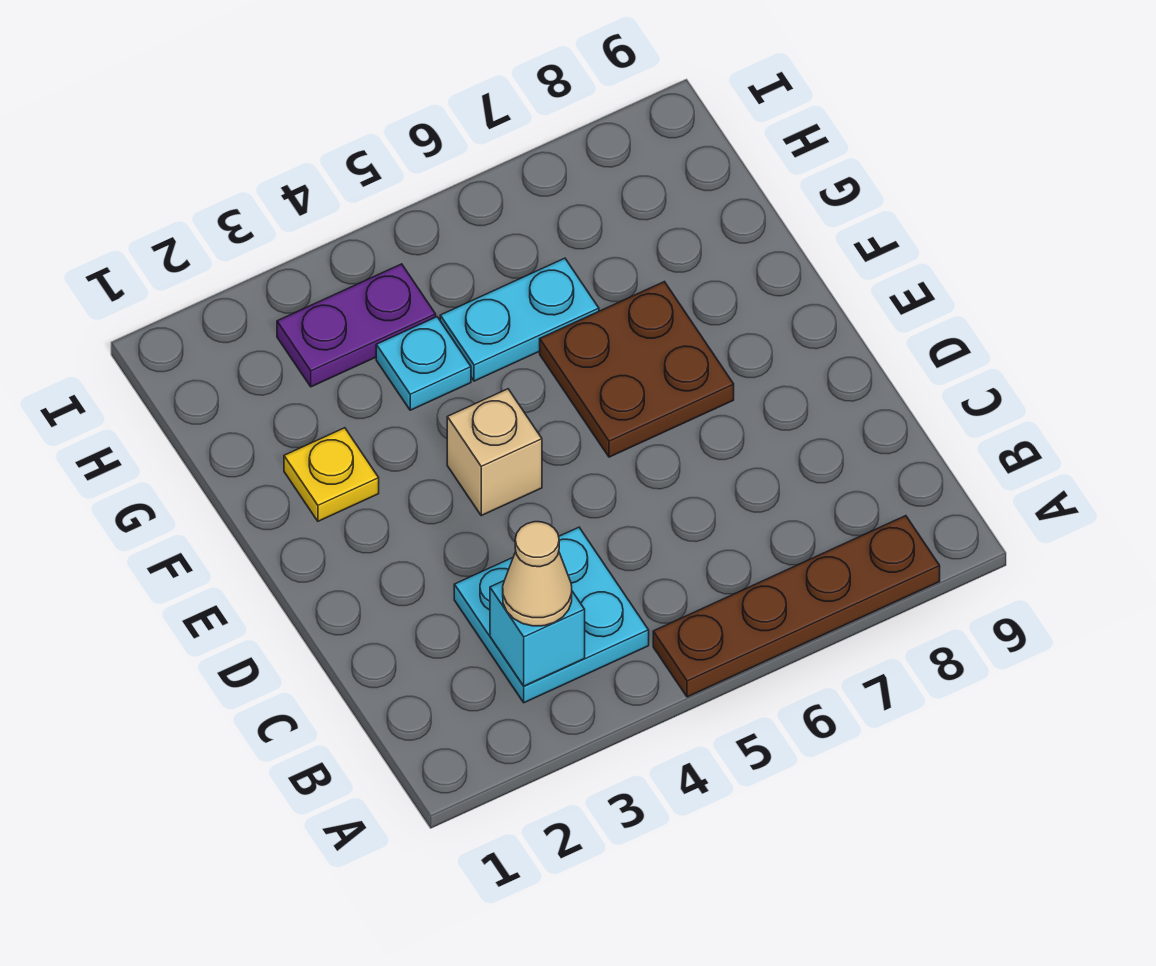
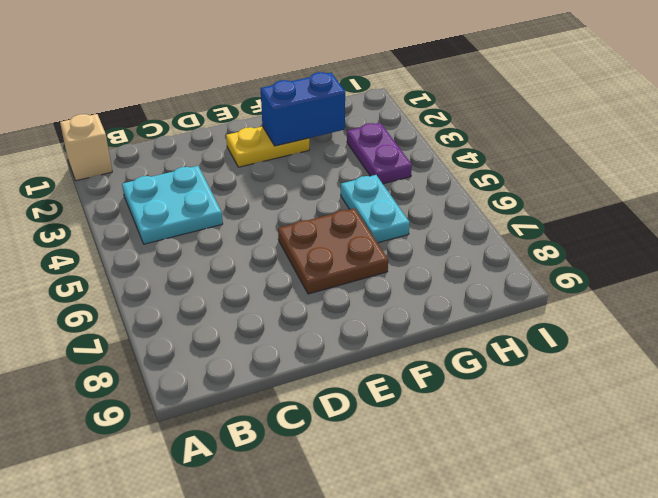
tan 1x1 brick [60,114,112,181] -> tan 1x1 brick moved to [447,389,542,516]
yellow 1x2 plate [226,126,309,167] -> yellow 1x1 plate [284,428,379,521]
blue 1x2 brick [260,72,346,146] -> none
none -> brown 1x4 plate [653,516,940,697]
none -> cyan 1x1 plate [376,317,471,410]

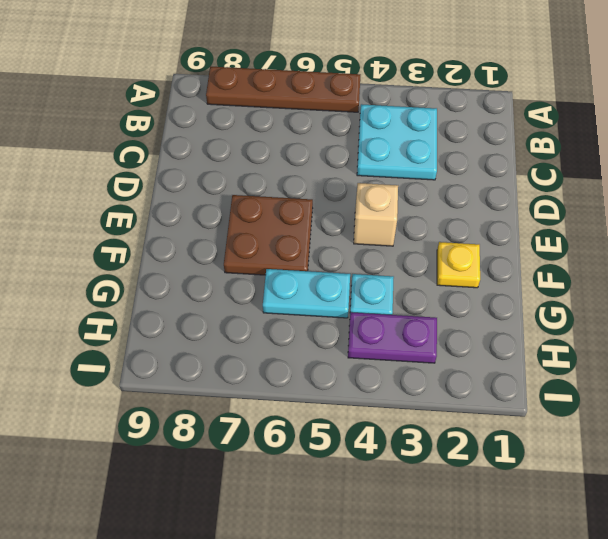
none -> cyan 1x1 brick [490,581,585,686]
none -> tan 1x1 cone [503,522,572,626]

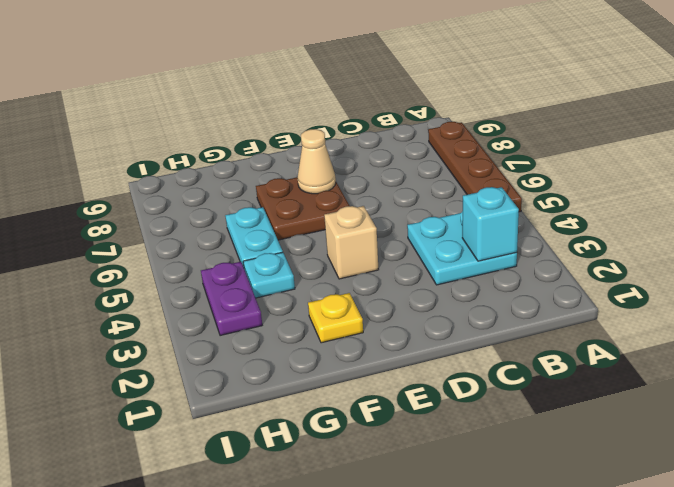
tan 1x1 cone [297,129,336,194] -> tan 1x1 cone moved to [503,522,572,626]

